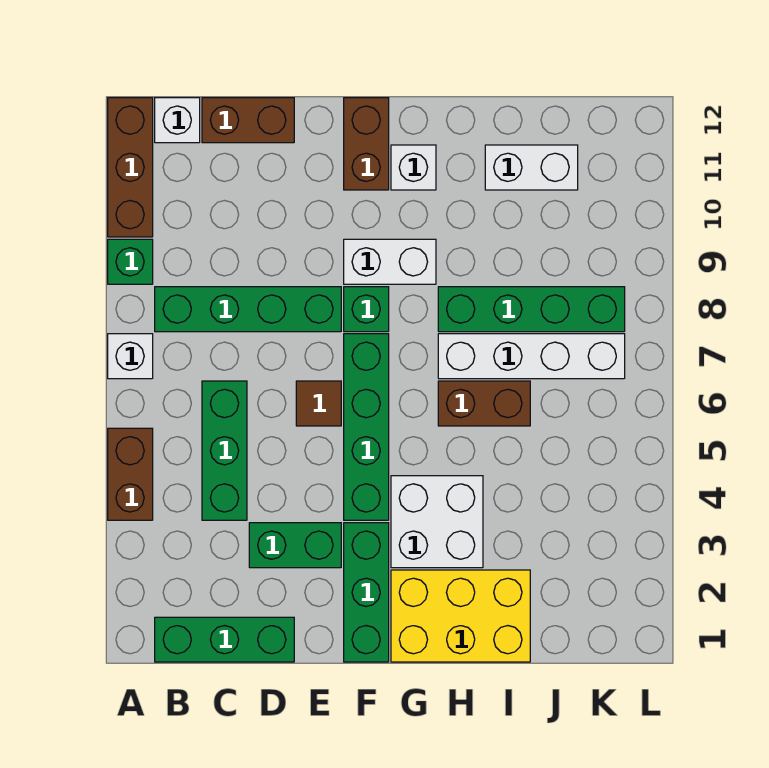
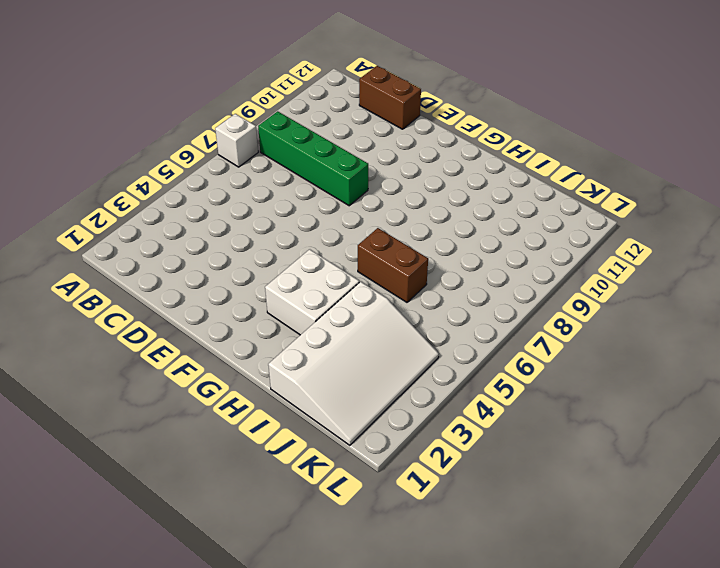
white 3x4 slope [268,282,439,445] -> yellow 2x3 brick [391,570,530,662]
none -> brown 1x2 brick [108,428,153,520]
none -> green 1x1 brick [108,239,153,284]
none -> brown 1x3 brick [108,98,153,237]

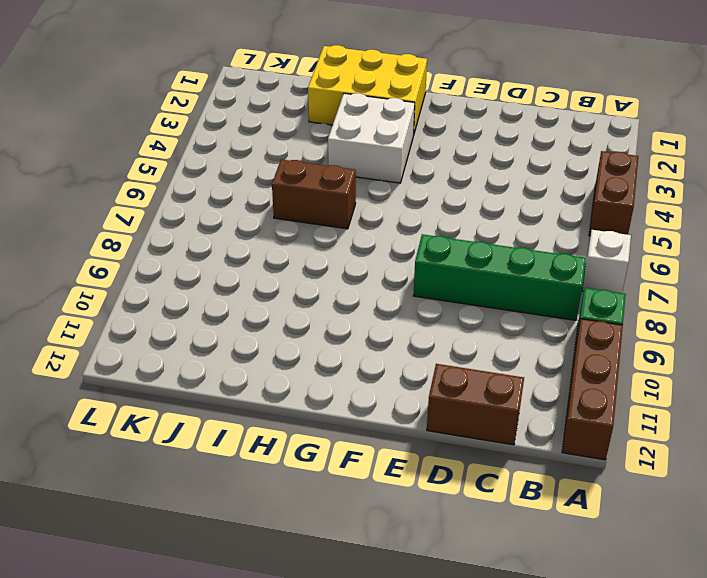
none -> green 1x3 brick [155,617,294,662]
none -> white 1x1 brick [155,98,200,143]
none -> green 1x3 brick [202,381,247,520]

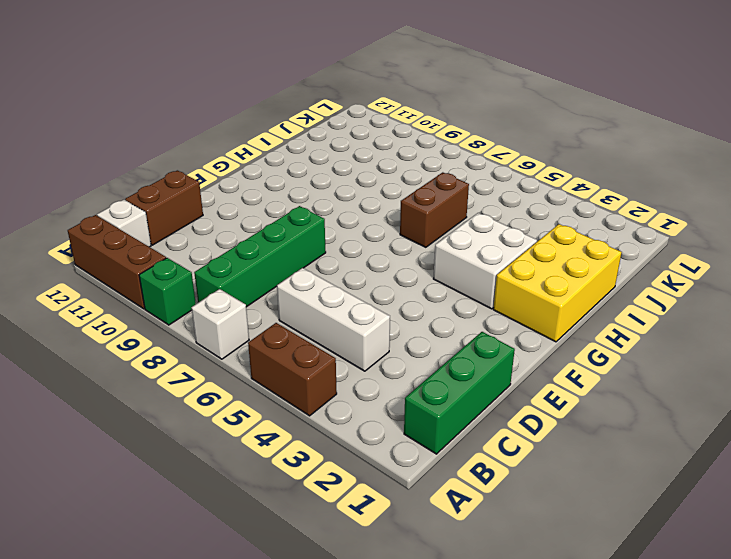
white 1x3 brick [277,268,390,371] -> green 1x3 brick [202,381,247,520]
none -> green 1x2 brick [249,523,341,568]
none -> brown 1x1 tile [296,381,341,426]
none -> green 1x3 brick [344,523,389,662]

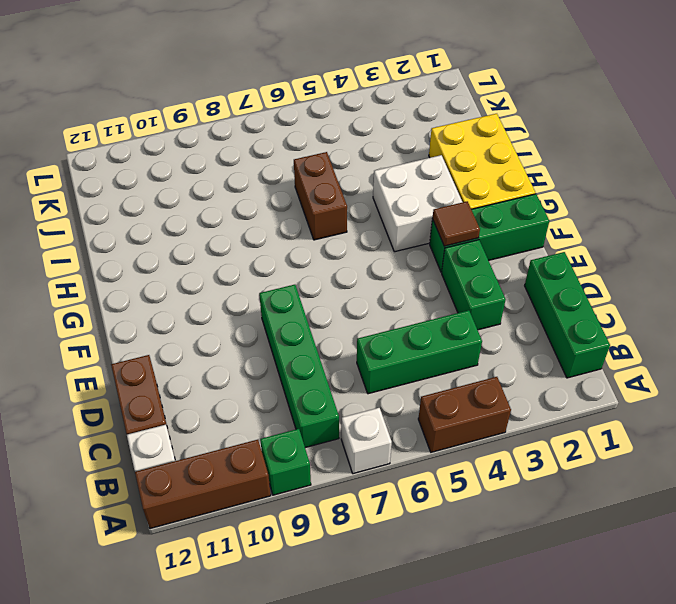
brown 1x1 tile [433,201,480,246] -> brown 1x1 tile moved to [296,381,341,426]
none -> green 1x4 brick [344,334,389,520]
none -> green 1x1 brick [344,287,389,332]
none -> white 1x2 brick [344,239,436,284]

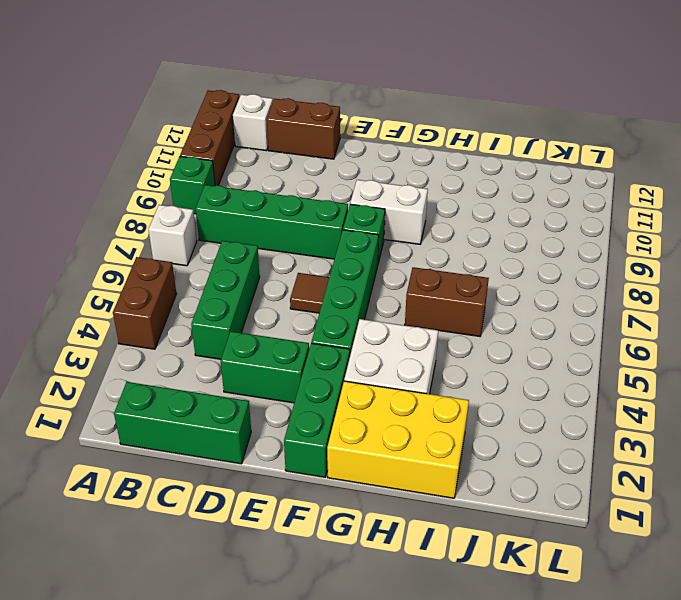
none -> brown 1x2 brick [344,98,389,190]
none -> white 1x1 brick [391,145,436,190]
none -> white 1x4 brick [438,334,625,379]

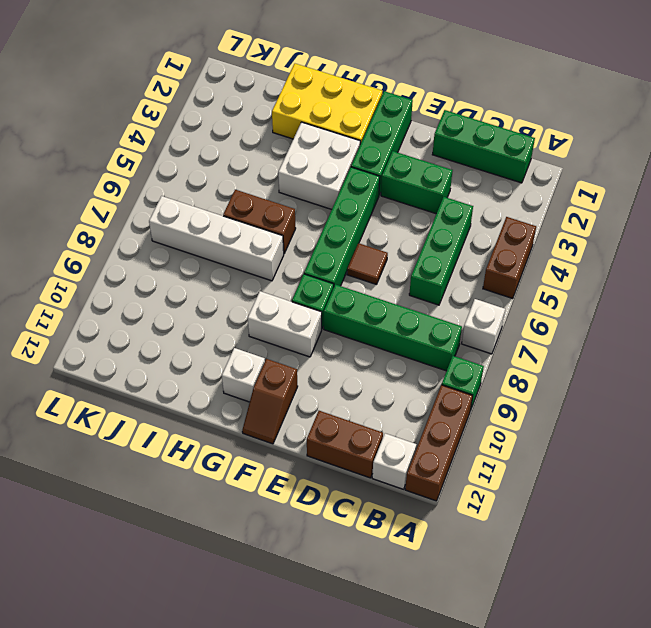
brown 1x2 slope [242,359,298,444] -> brown 1x2 brick [344,98,389,190]
none -> green 1x4 brick [438,287,625,332]
none -> white 1x2 brick [485,145,578,190]

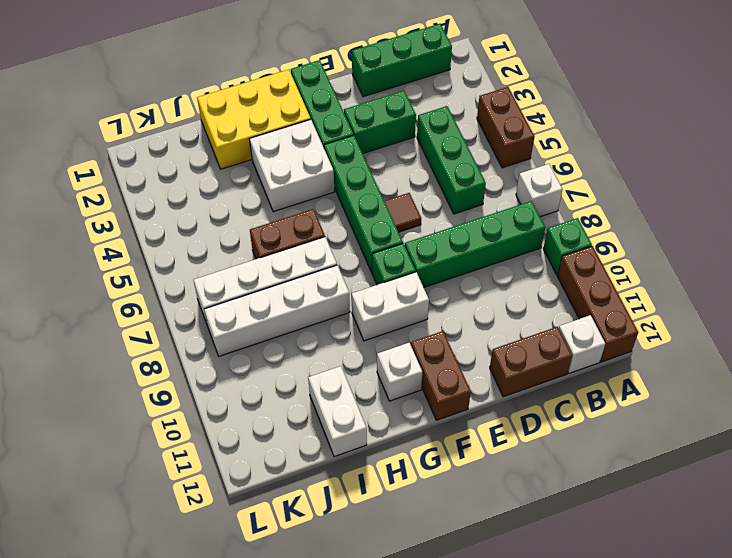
white 1x4 brick [204,265,350,356] -> green 1x4 brick [438,287,625,332]
white 1x2 brick [308,366,367,457] -> white 1x2 brick turned to [485,145,578,190]

